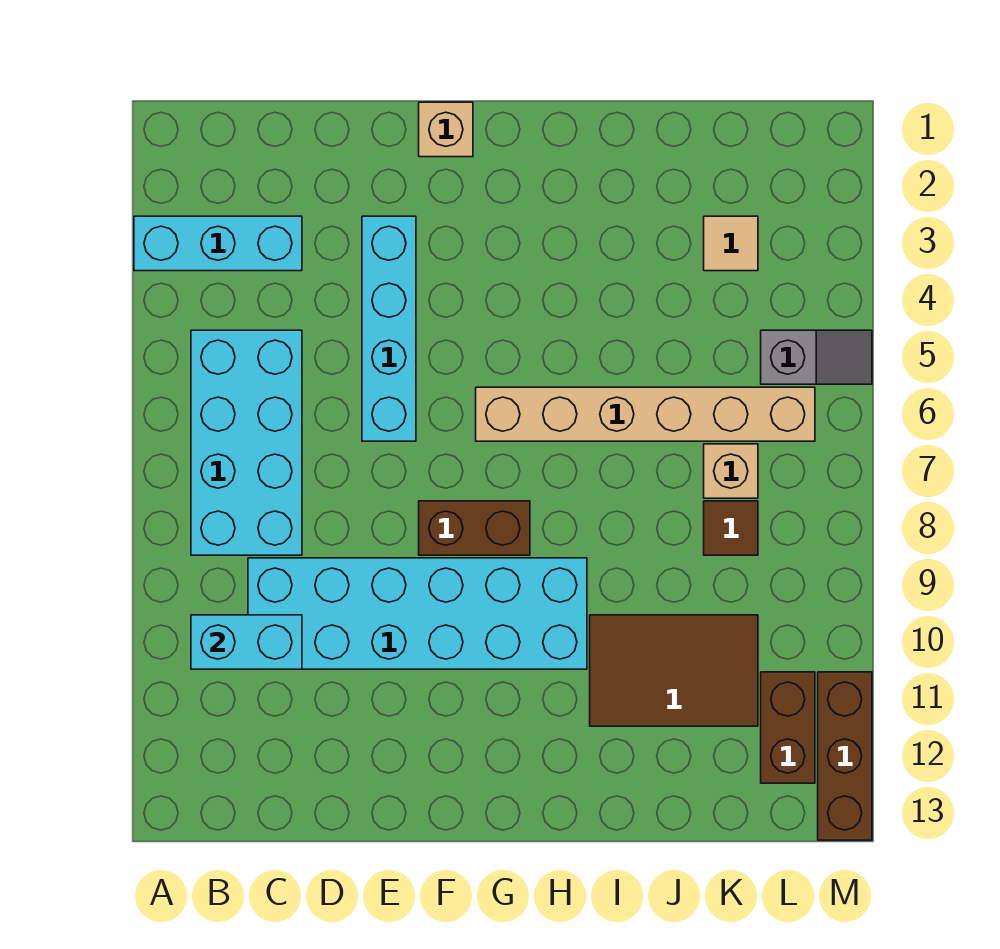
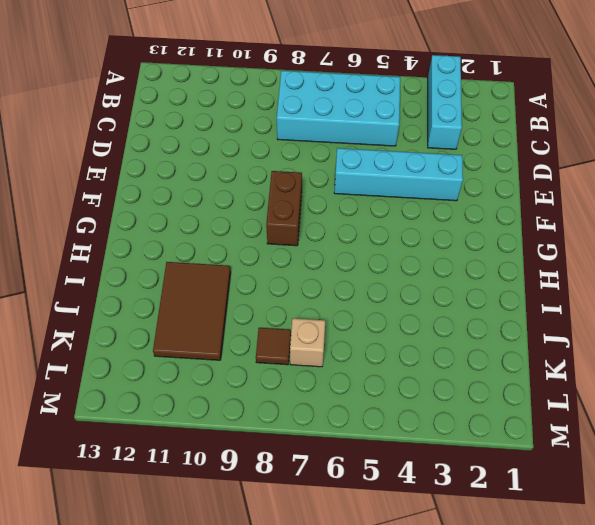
none -> cyan 2x6 brick [248,558,587,669]
none -> tan 1x1 brick [419,102,473,157]
none -> tan 1x6 brick [476,387,815,441]

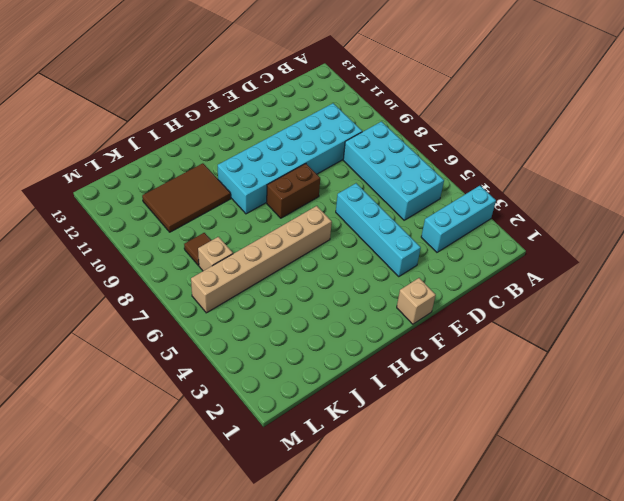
none -> tan 1x1 tile [704,216,758,271]
none -> grey 1x2 slope [761,330,872,384]
none -> brown 1x2 brick [761,672,815,783]

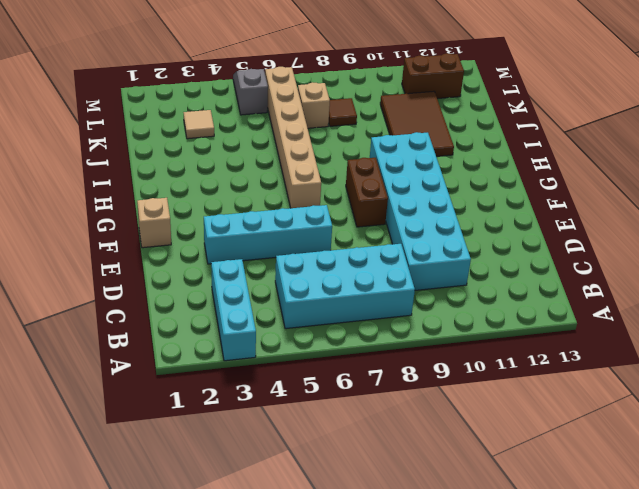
none -> brown 1x3 brick [818,672,872,840]
none -> cyan 1x2 brick [191,615,302,669]

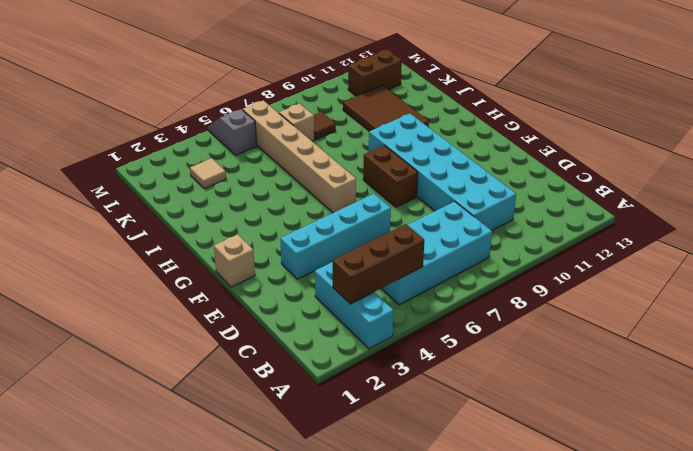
brown 1x3 brick [332,224,424,304] -> brown 1x3 brick moved to [818,672,872,840]
none -> cyan 1x2 brick [191,615,302,669]

